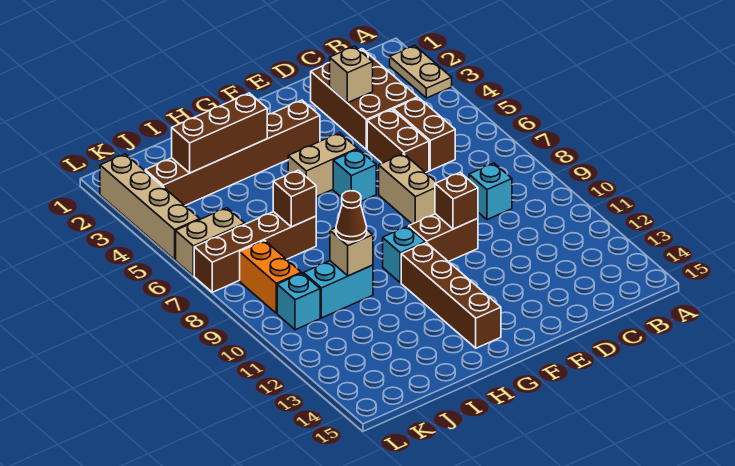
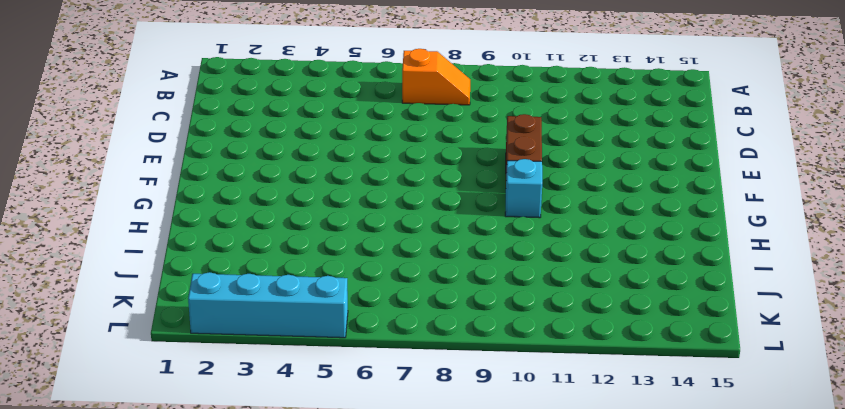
orange 1x2 slope [402,49,470,105] -> none
cyan 1x4 brick [188,272,348,338] -> tan 1x4 brick [100,154,200,259]
none -> tan 1x2 plate [390,45,452,98]
none -> brown 2x3 brick [310,49,418,150]
none -> brown 1x2 brick [394,98,455,171]

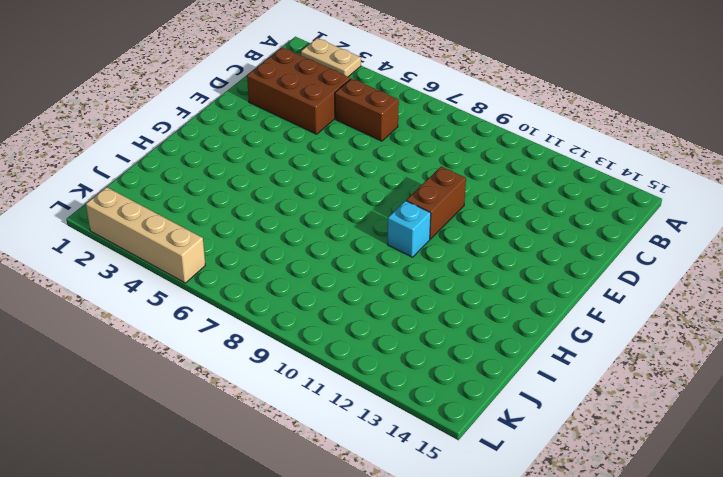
none -> cyan 1x1 brick [469,163,512,220]
none -> brown 1x2 brick [367,109,429,173]
none -> tan 1x2 brick [379,154,437,224]

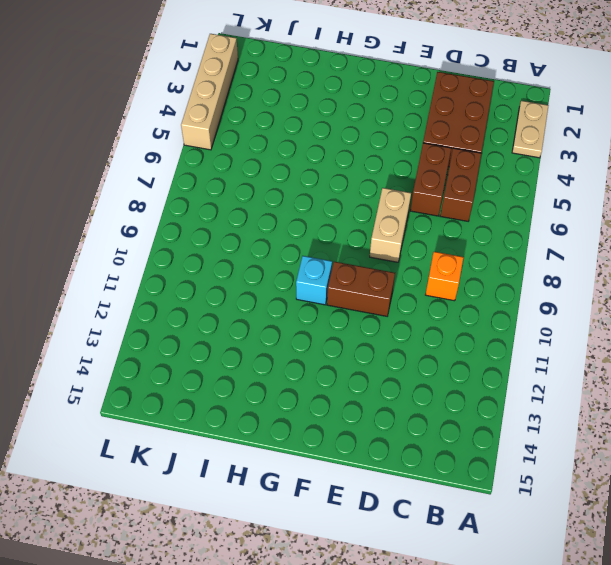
orange 1x1 brick [426,252,463,301] -> cyan 1x1 brick [469,163,512,220]
none -> brown 1x6 brick [145,100,320,205]
none -> tan 1x2 brick [288,133,358,197]
none -> cyan 1x1 brick [333,149,376,201]

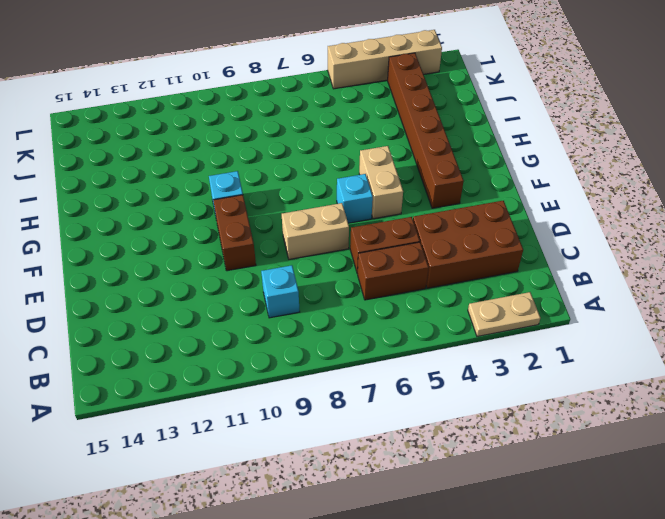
none -> brown 1x4 brick [401,243,501,348]
none -> brown 1x4 brick [194,212,316,292]
none -> cyan 1x2 brick [304,261,373,318]

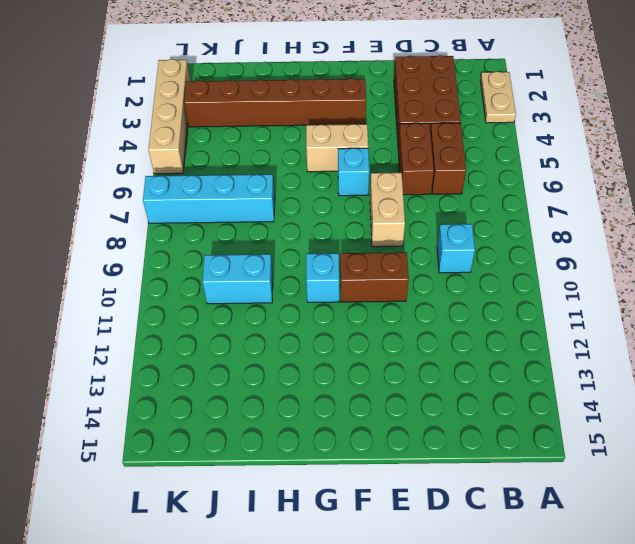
cyan 1x4 brick [143,174,275,223] -> brown 1x4 brick [194,212,316,292]
none -> brown 1x4 brick [401,243,501,348]
none -> tan 1x2 brick [176,208,245,276]
none -> orange 1x2 brick [240,241,301,313]

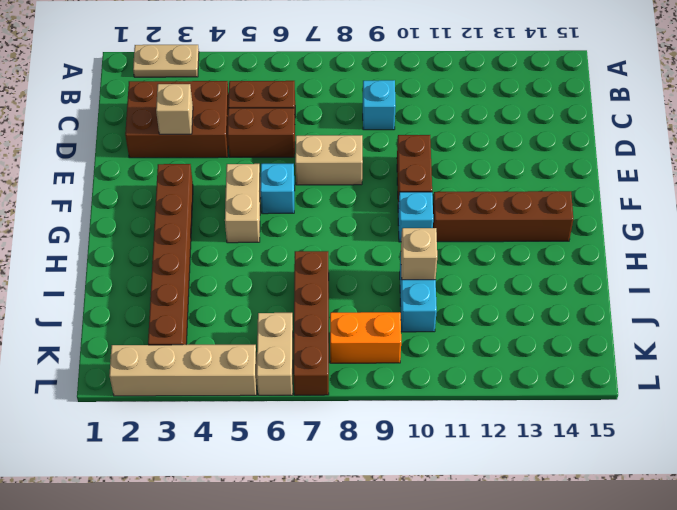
none -> cyan 1x1 brick [277,273,320,330]
none -> brown 1x1 brick [435,173,478,229]
none -> brown 1x3 brick [172,93,267,173]

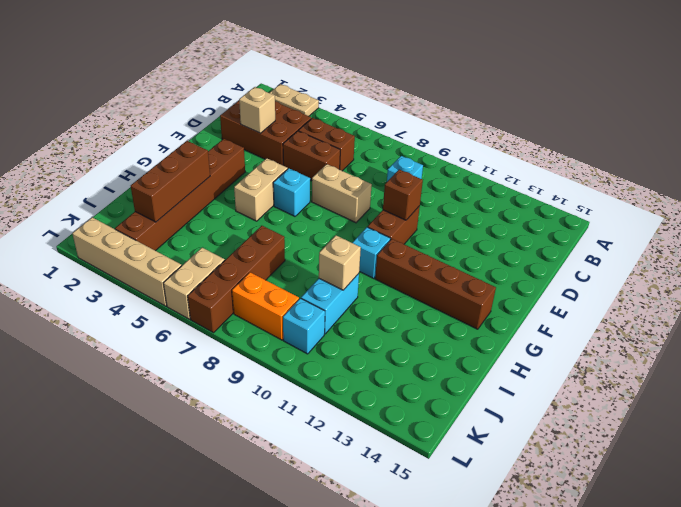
none -> brown 1x1 brick [273,170,316,227]
none -> brown 1x1 cone [336,191,367,242]

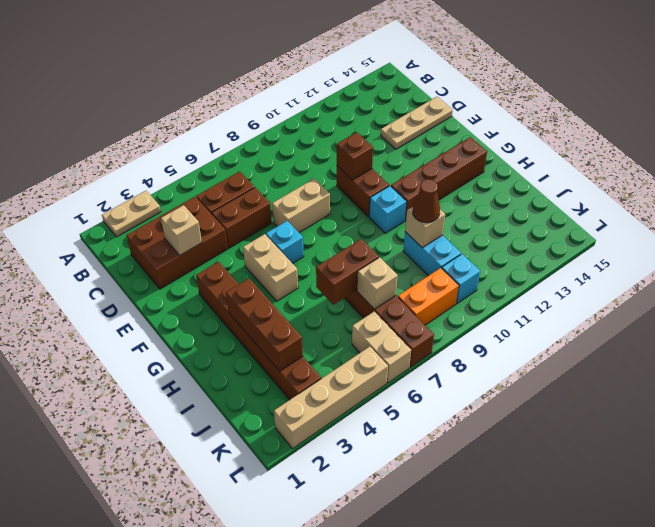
tan 1x3 plate [381,97,453,149] -> none
brown 1x2 brick [316,239,379,305] -> brown 1x1 brick [273,170,316,227]
tan 1x1 brick [357,257,398,309] -> none
none -> cyan 1x1 brick [469,163,512,220]

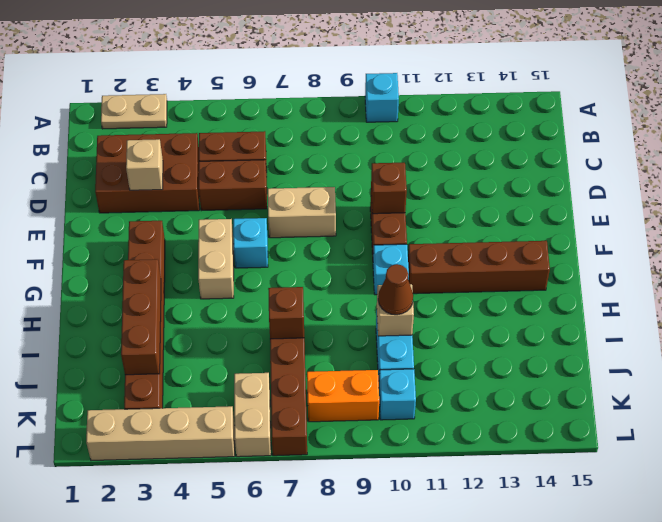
cyan 1x1 brick [365,73,399,122] -> cyan 1x1 brick moved to [469,163,512,220]

